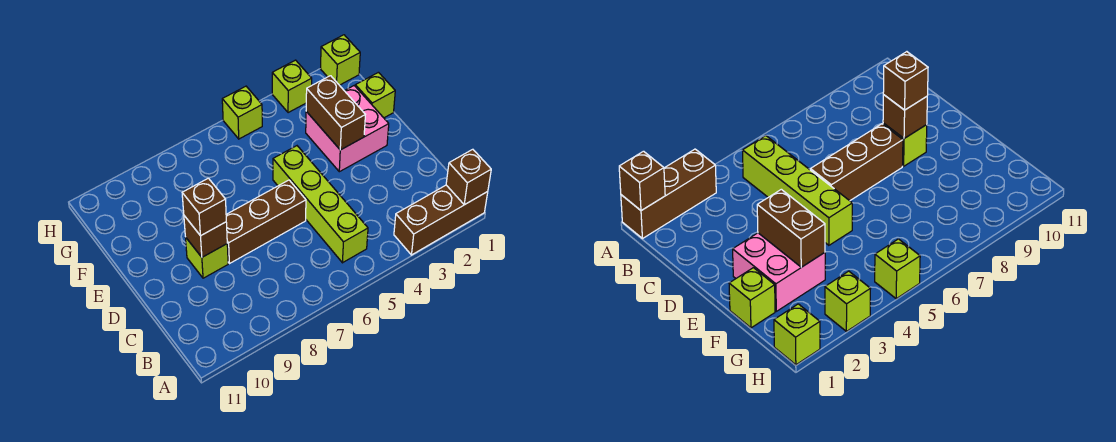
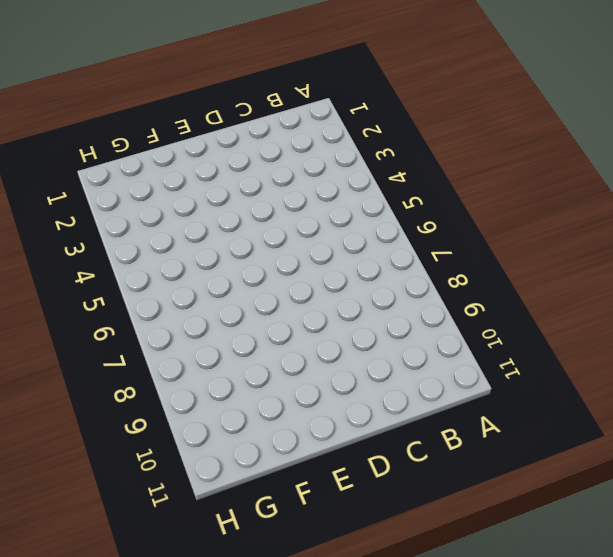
none -> brown 1x3 brick [394,185,488,255]
none -> lime 1x4 brick [273,146,368,263]
none -> brown 1x3 brick [226,180,306,264]

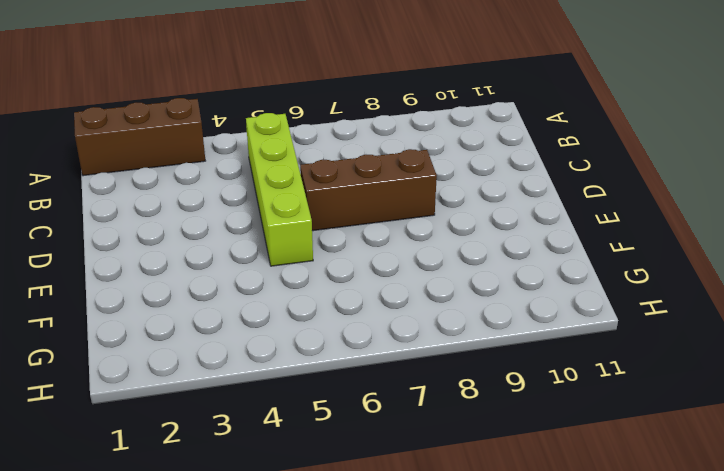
none -> lime 1x1 brick [185,237,228,278]
none -> pink 2x2 brick [306,86,389,172]
none -> lime 1x1 brick [355,72,395,118]

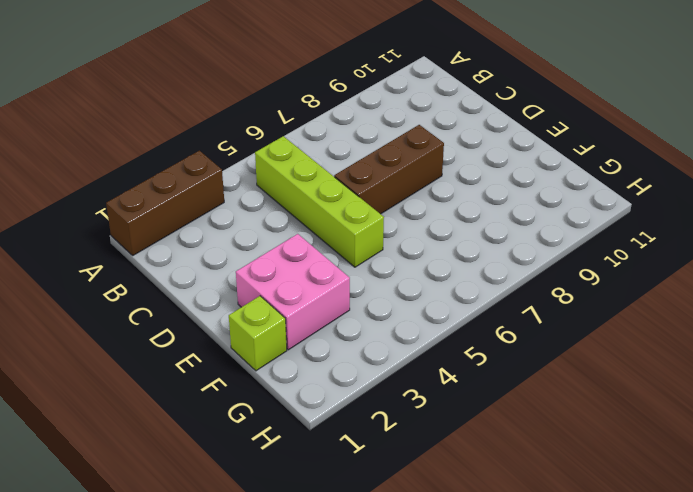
none -> lime 1x1 brick [185,237,228,278]
none -> lime 1x1 brick [320,35,360,85]
none -> lime 1x1 brick [272,60,312,113]

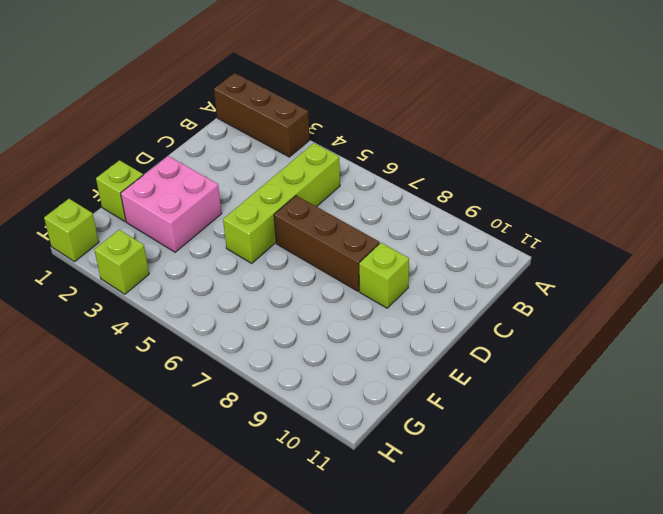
none -> lime 1x1 brick [222,86,262,139]
none -> brown 1x1 brick [446,149,491,205]
none -> brown 1x1 brick [184,216,227,257]

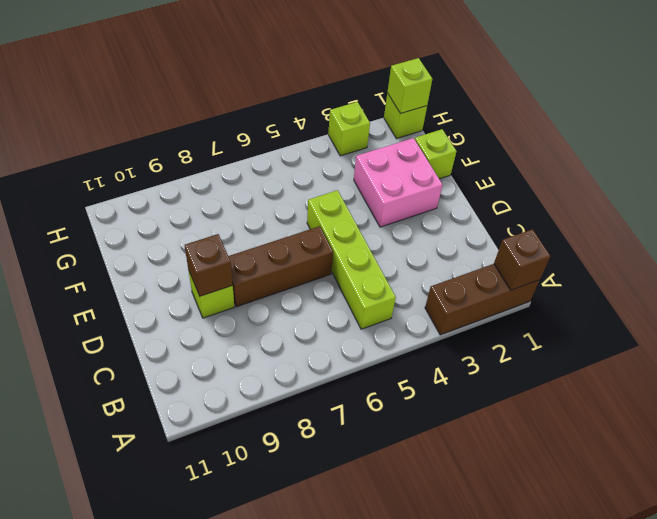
lime 1x1 brick [387,58,432,114] -> lime 1x1 brick moved to [222,86,262,139]
none -> brown 1x2 brick [306,76,365,150]
none -> brown 1x1 brick [182,178,226,236]

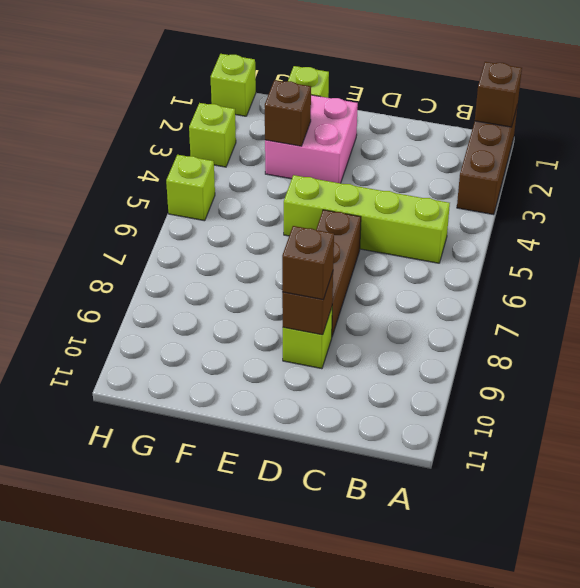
brown 1x1 brick [265,80,311,146] -> brown 1x2 brick [306,76,365,150]

